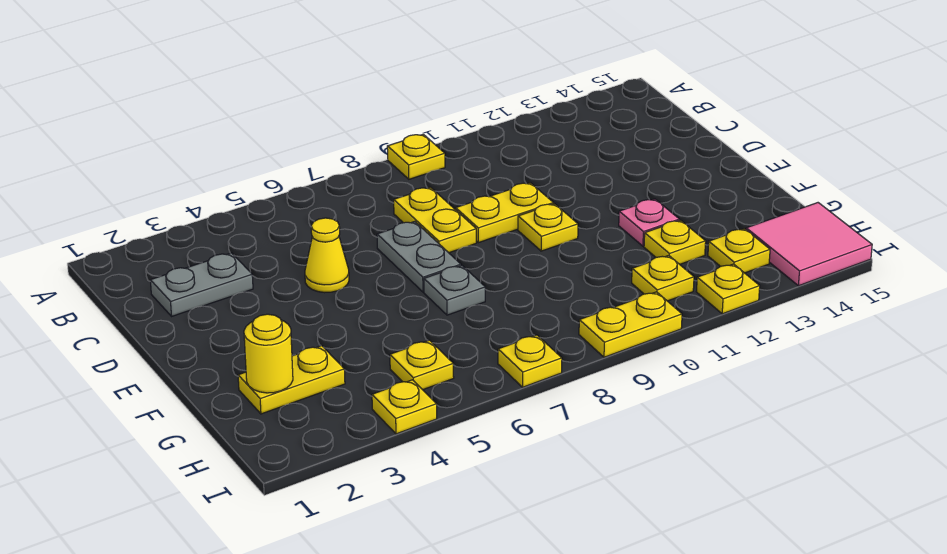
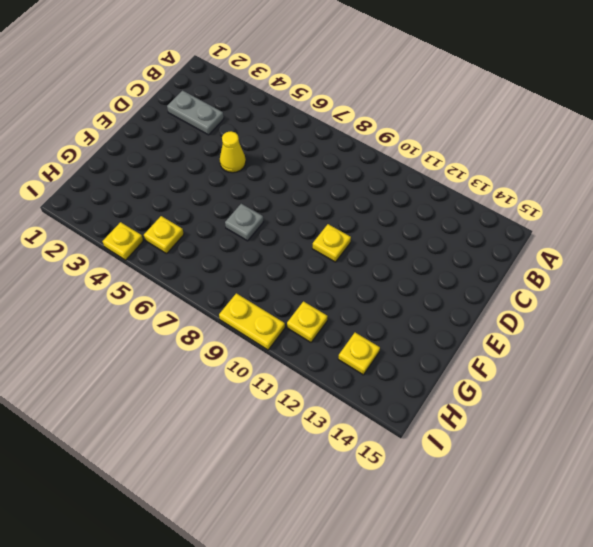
none -> yellow 1x1 plate [387,134,445,179]
none -> yellow 1x2 plate [394,187,476,253]
none -> grey 1x2 plate [377,221,461,292]

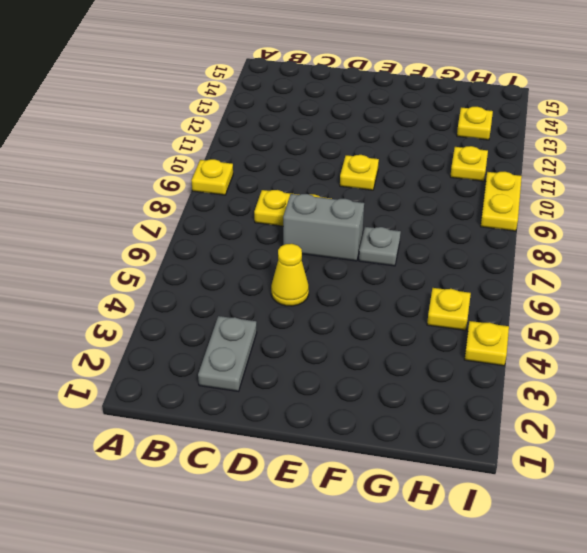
grey 1x2 brick [283,194,364,261] -> grey 1x2 plate [377,221,461,292]
none -> yellow 1x2 plate [456,183,553,243]
none -> pink 1x1 plate [619,199,679,246]
none -> yellow 1x2 plate [238,346,345,414]

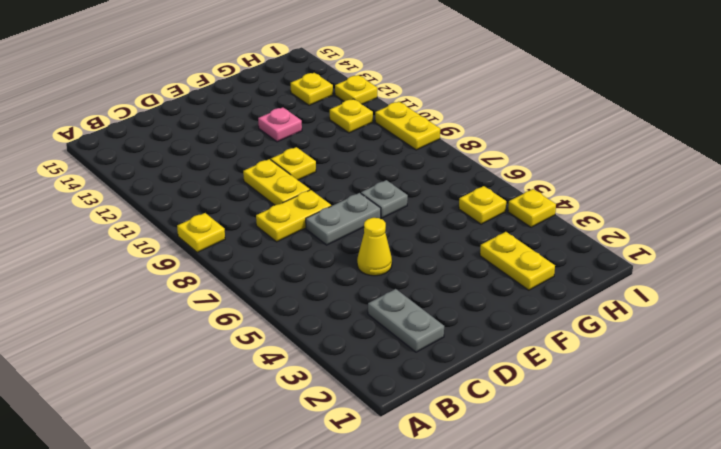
none -> yellow 1x1 plate [644,220,706,264]
none -> pink 2x2 tile [746,203,872,286]
none -> yellow 1x1 plate [498,335,562,387]

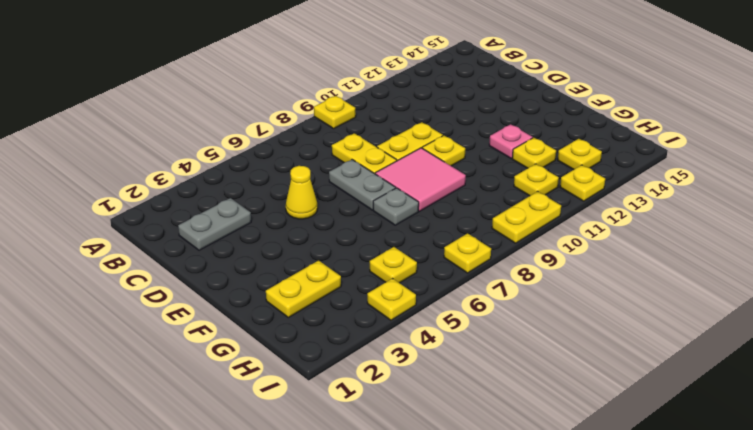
pink 2x2 tile [375,148,466,211] -> pink 2x2 tile moved to [746,203,872,286]
none -> yellow 1x1 round brick [244,314,293,393]

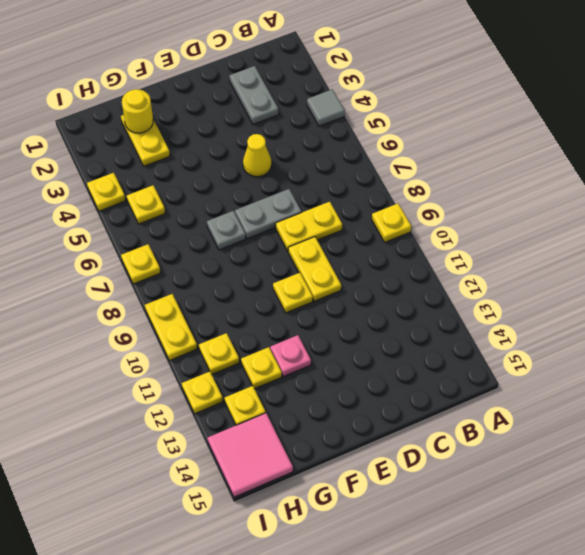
grey 1x1 tile [307,89,345,126] -> none

